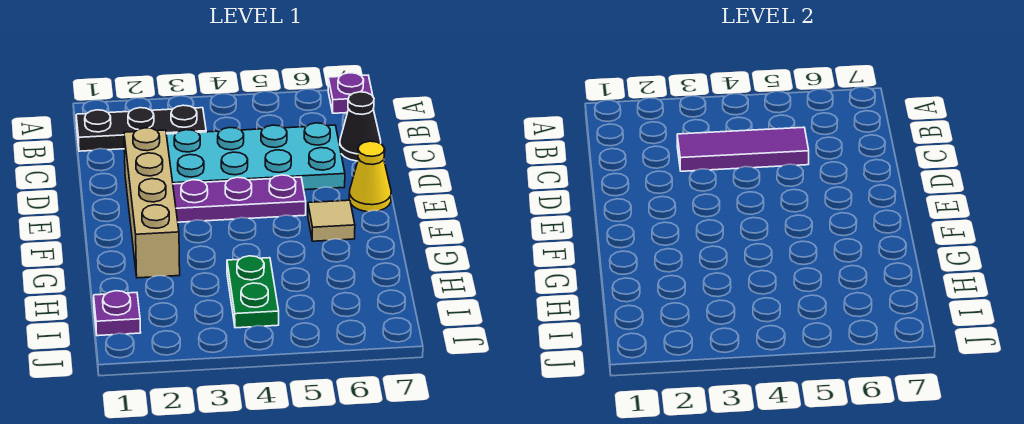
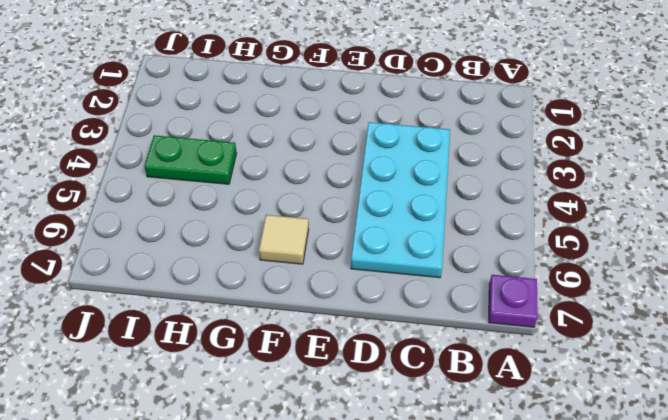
none -> black 1x3 plate [76,105,206,151]
none -> black 1x1 cone [340,92,381,161]

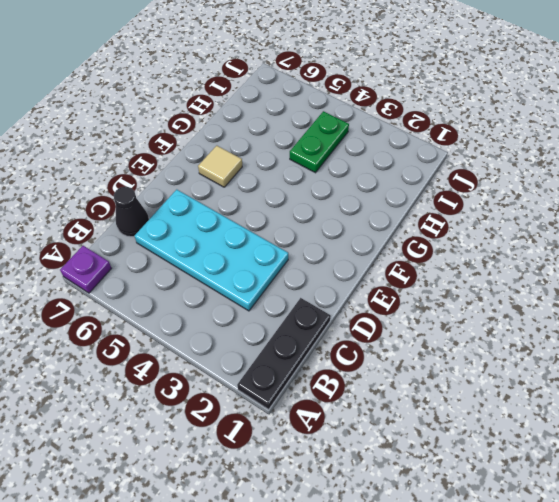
black 1x3 plate [237,298,331,409] -> black 1x3 plate turned to [76,105,206,151]
none -> tan 1x4 brick [124,128,180,278]
none -> purple 1x3 plate [173,175,306,222]

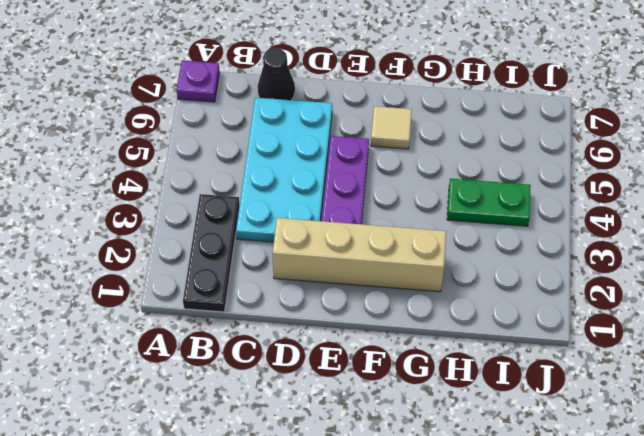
none -> yellow 1x1 cone [349,141,391,212]
none -> purple 1x1 plate [94,291,141,336]

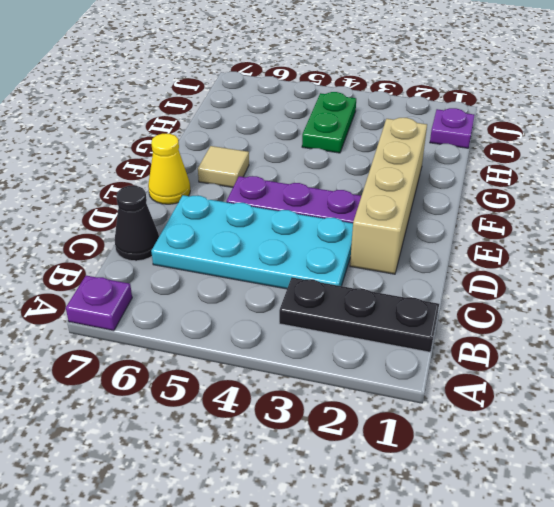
none -> purple 1x3 tile [677,127,809,171]

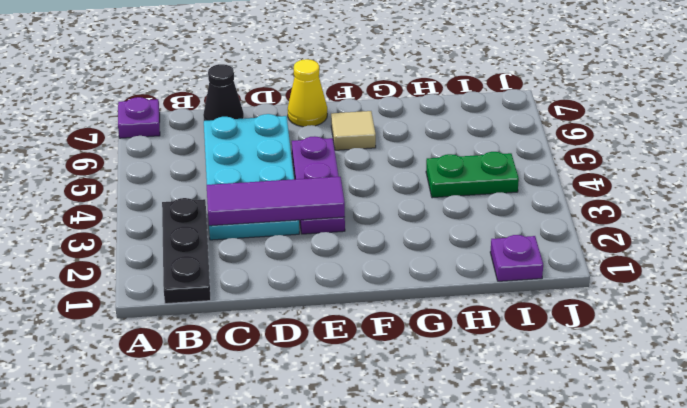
purple 1x3 tile [207,177,345,226] -> purple 1x3 tile turned to [677,127,809,171]
none -> tan 1x4 brick [124,128,180,278]

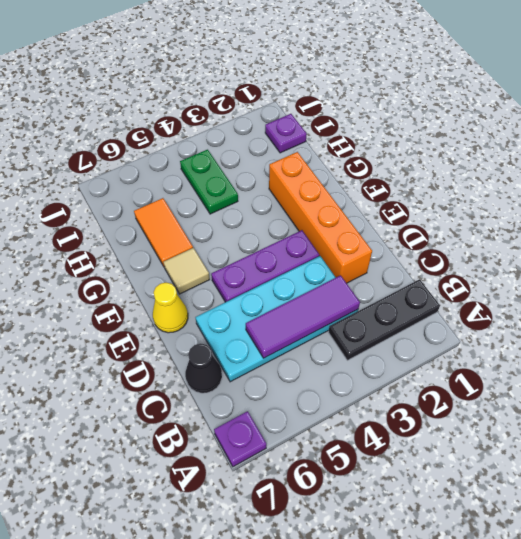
orange 1x4 brick [269,152,372,283] -> tan 1x4 brick [124,128,180,278]
orange 1x2 tile [134,198,193,266] -> none

